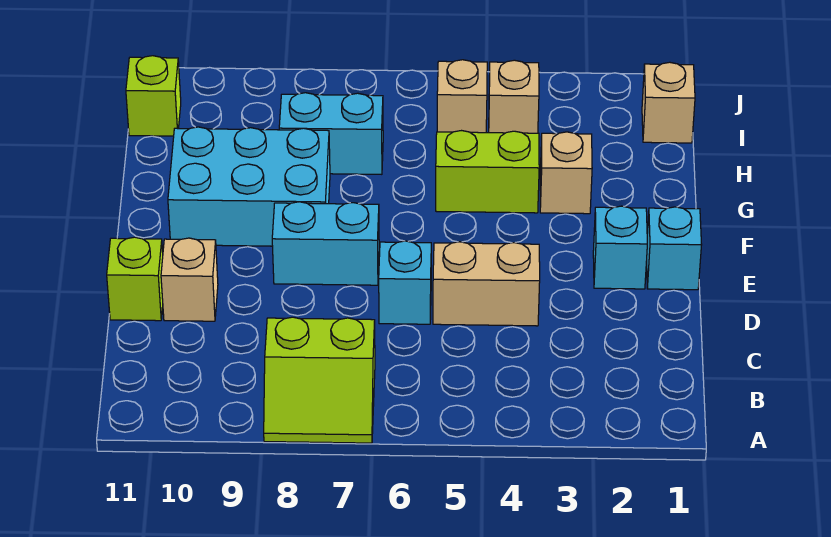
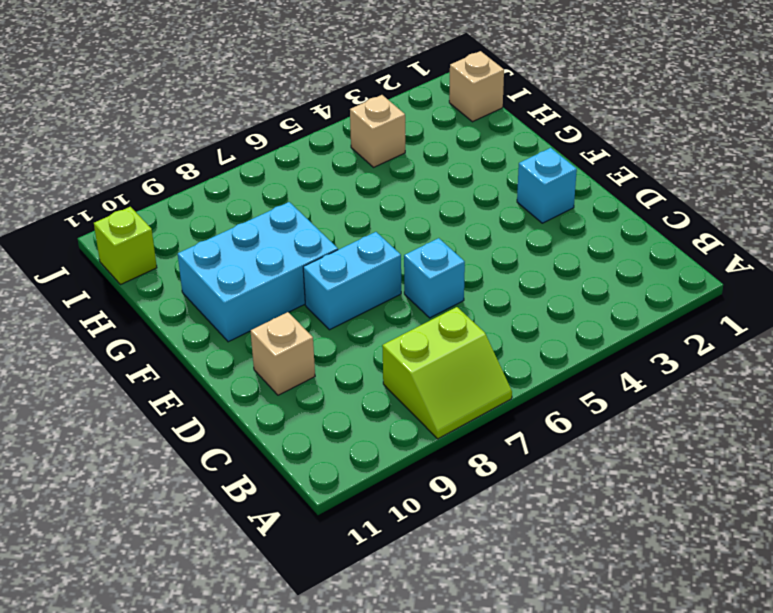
none -> tan 1x2 brick [433,242,540,326]
none -> lime 1x1 brick [107,237,163,321]
none -> cyan 1x1 brick [647,207,702,290]

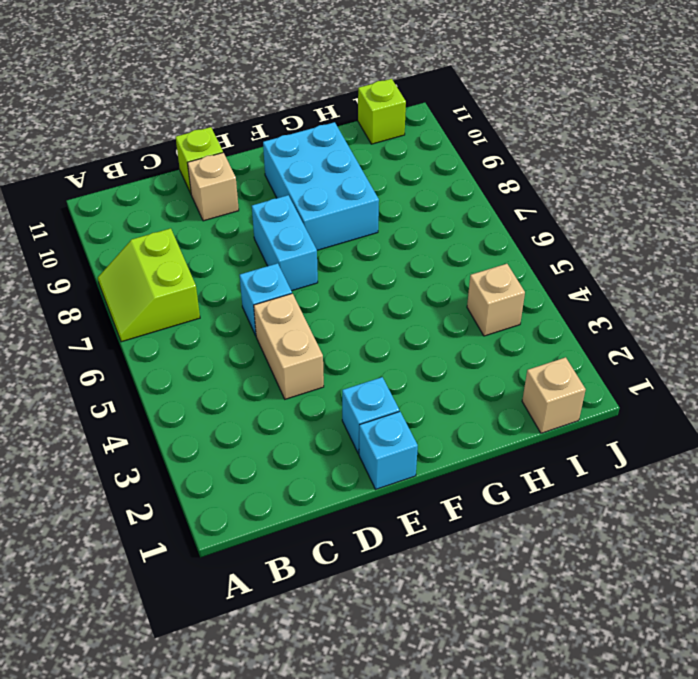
none -> tan 1x1 brick [540,132,592,214]
none -> lime 1x2 brick [436,131,539,213]
none -> cyan 1x2 brick [279,93,383,174]

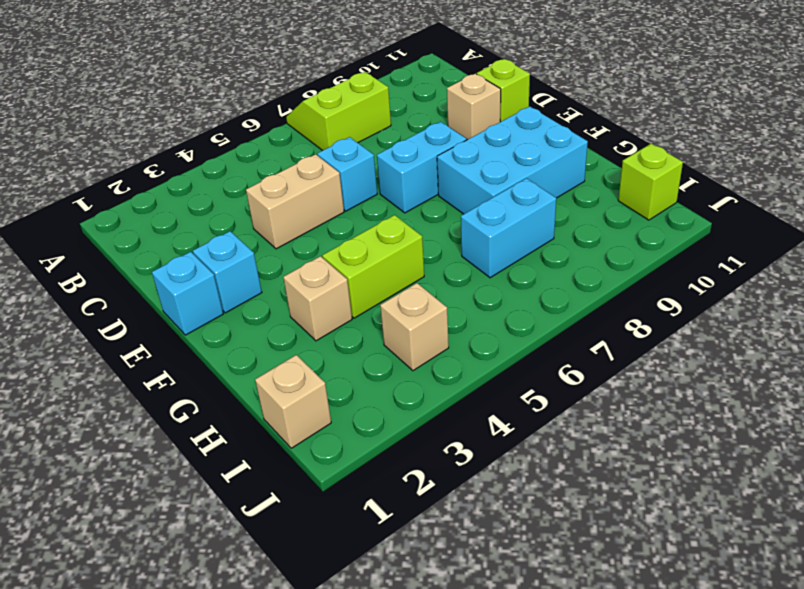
none -> tan 1x1 brick [437,60,487,133]

